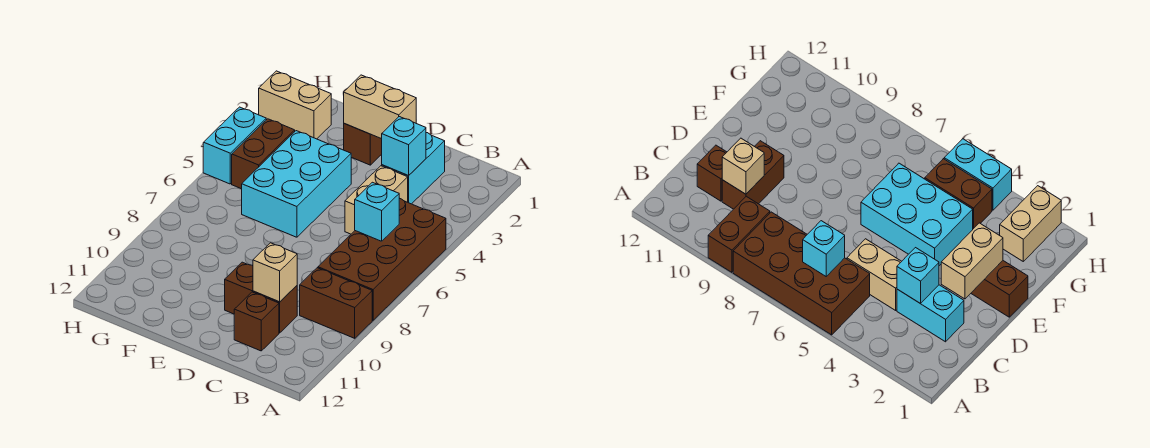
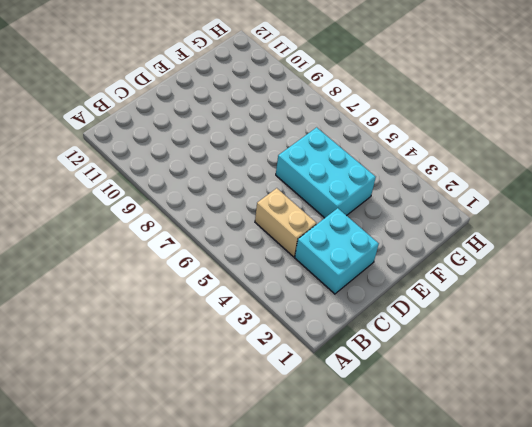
cyan 2x2 brick [295,208,379,294] -> cyan 1x2 brick [382,133,445,204]
none -> brown 2x4 brick [318,198,446,320]
none -> brown 1x2 brick [300,268,372,338]
none -> brown 1x2 brick [225,262,297,333]

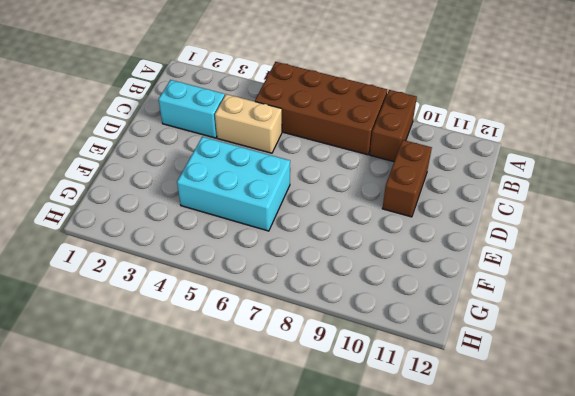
none -> brown 1x1 brick [234,292,279,351]
none -> brown 1x2 brick [344,124,382,165]
none -> tan 1x2 brick [259,71,331,139]

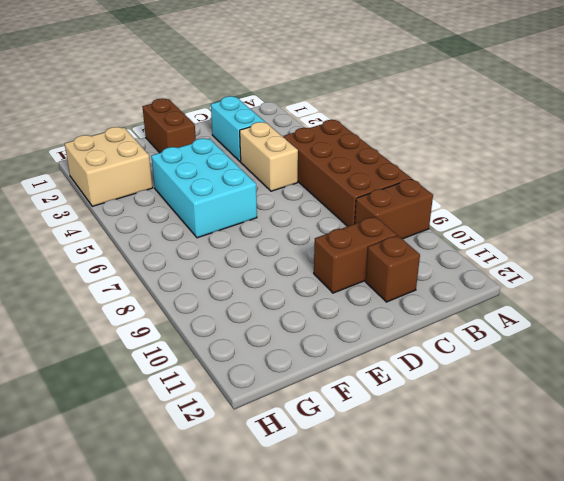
tan 2x2 brick [65,127,153,206] -> tan 1x2 brick [259,71,331,139]
none -> brown 1x2 brick [232,119,295,189]
none -> cyan 1x2 brick [203,107,266,184]
none -> cyan 1x1 brick [355,182,399,241]

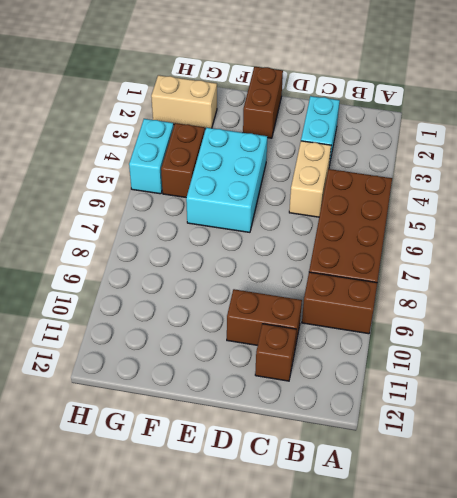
none -> cyan 1x1 brick [355,182,399,241]
none -> cyan 1x1 brick [382,117,426,176]
none -> tan 1x1 brick [253,243,297,302]

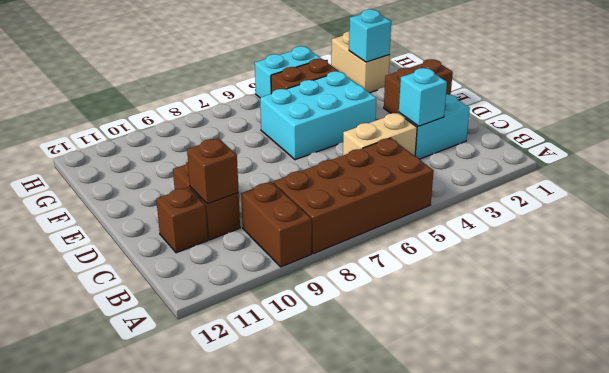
brown 1x1 brick [187,138,239,204] -> tan 1x1 brick [253,243,297,302]
cyan 1x1 brick [349,9,391,62] -> cyan 1x1 brick moved to [355,182,399,241]
none -> tan 1x2 brick [344,75,416,139]

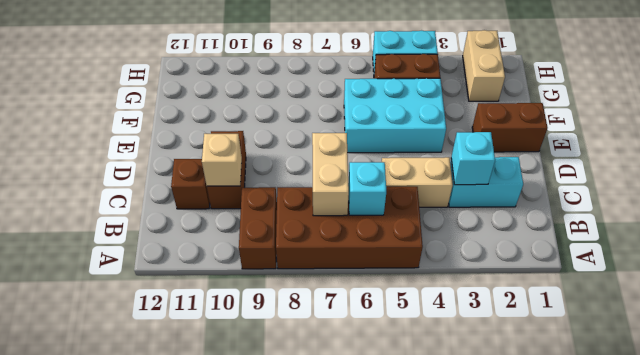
tan 1x2 brick [312,133,349,216] -> tan 1x2 brick moved to [344,75,416,139]

